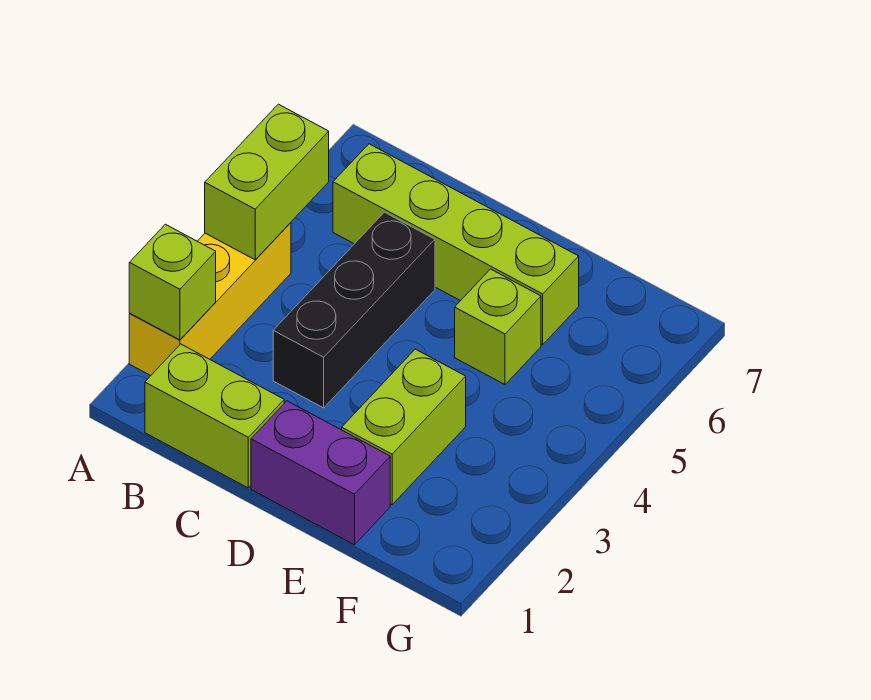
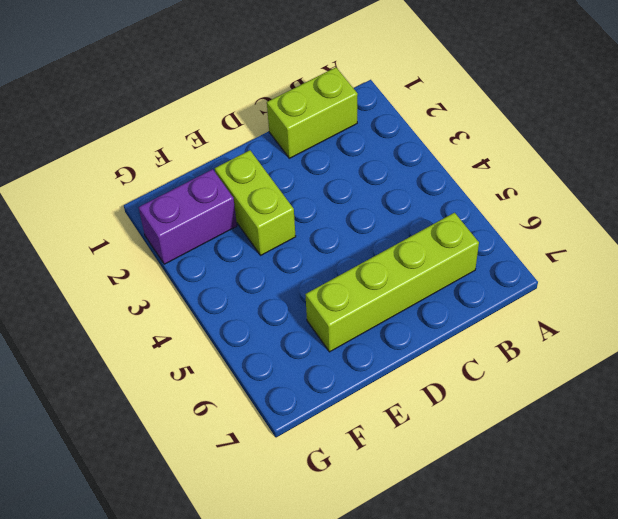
purple 1x2 brick [138,169,237,264] -> purple 1x2 brick moved to [251,401,390,545]
none -> yellow 1x3 brick [129,223,291,376]
none -> black 1x3 brick [273,212,435,408]

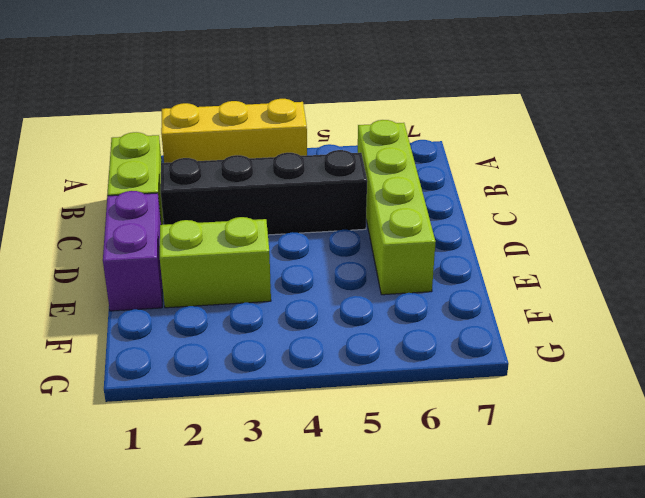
black 1x4 brick [161,150,367,235] -> black 1x3 brick [273,212,435,408]
none -> lime 1x1 brick [455,269,541,385]
none -> lime 1x1 brick [129,224,216,340]

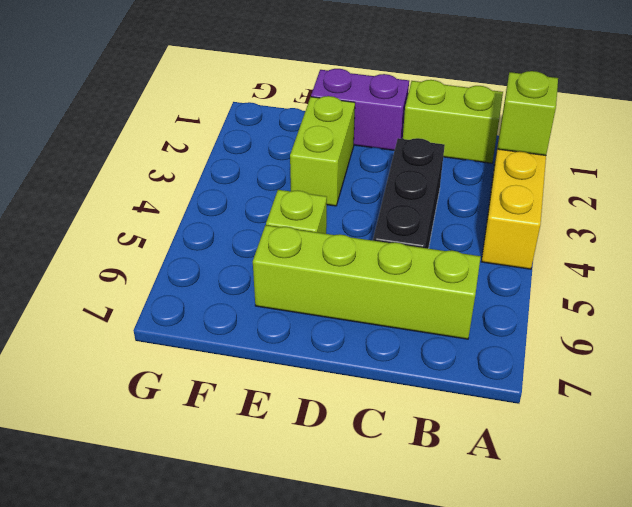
none -> lime 1x2 brick [205,104,329,260]

